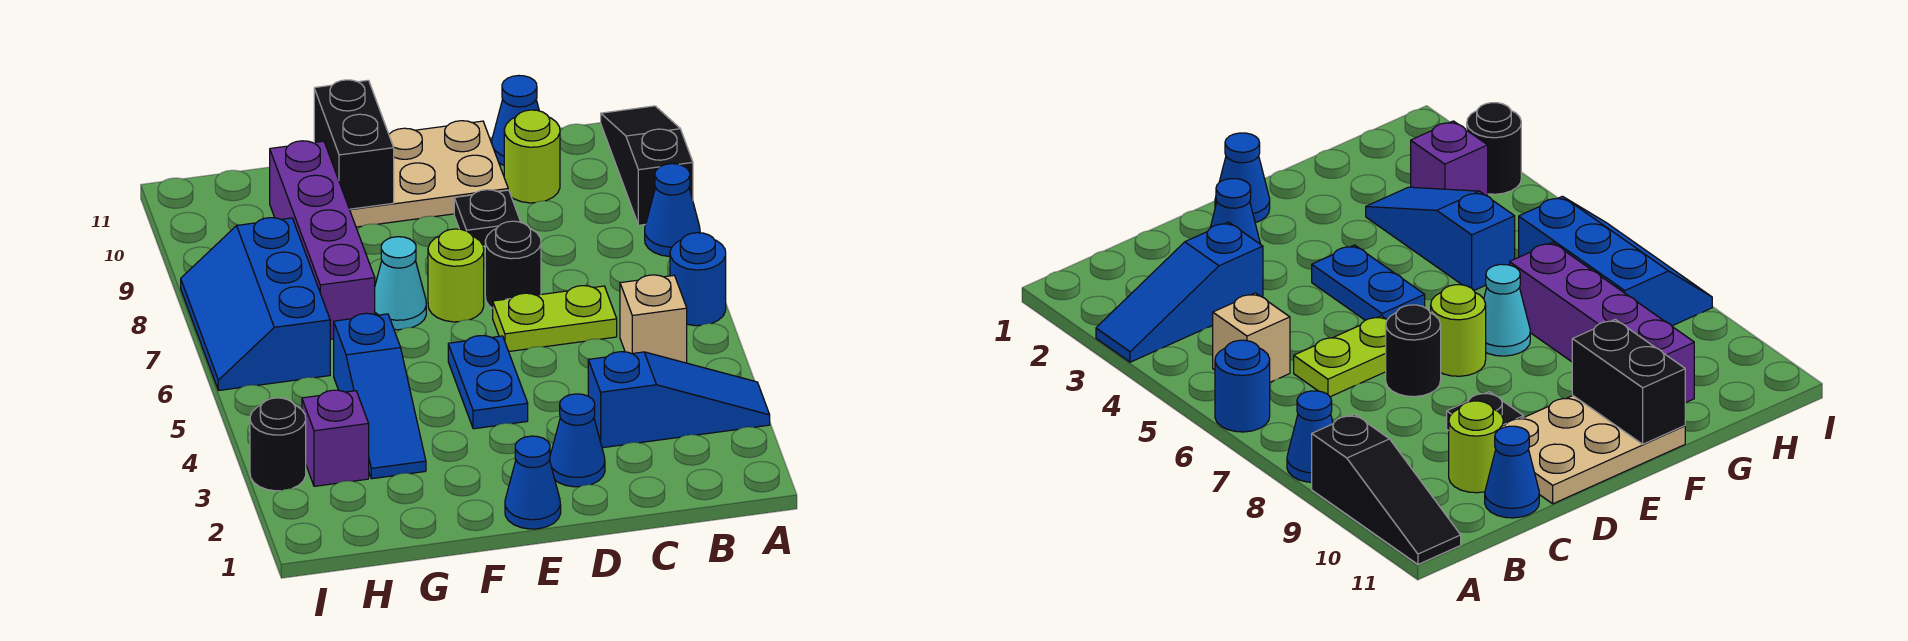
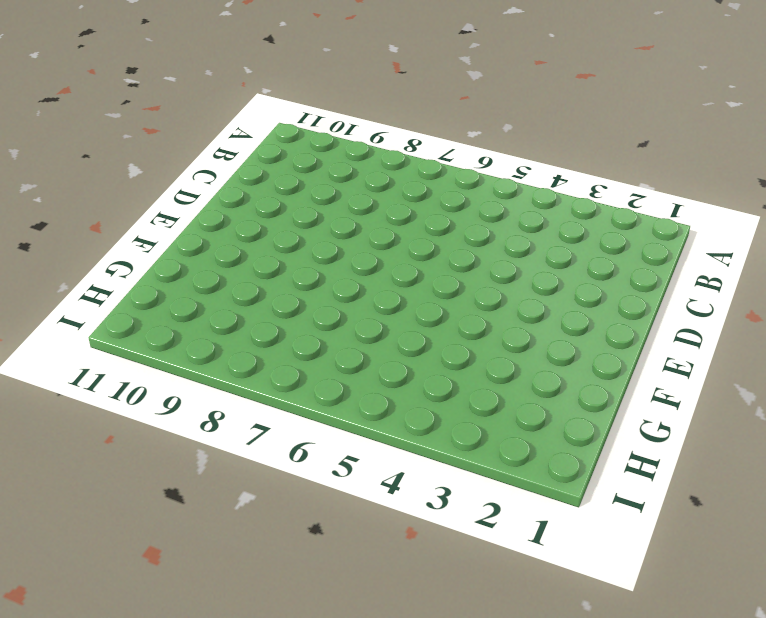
none -> blue 1x3 slope [588,352,770,448]
none -> blue 1x1 round brick [670,233,726,326]
none -> blue 1x1 cone [645,164,700,257]

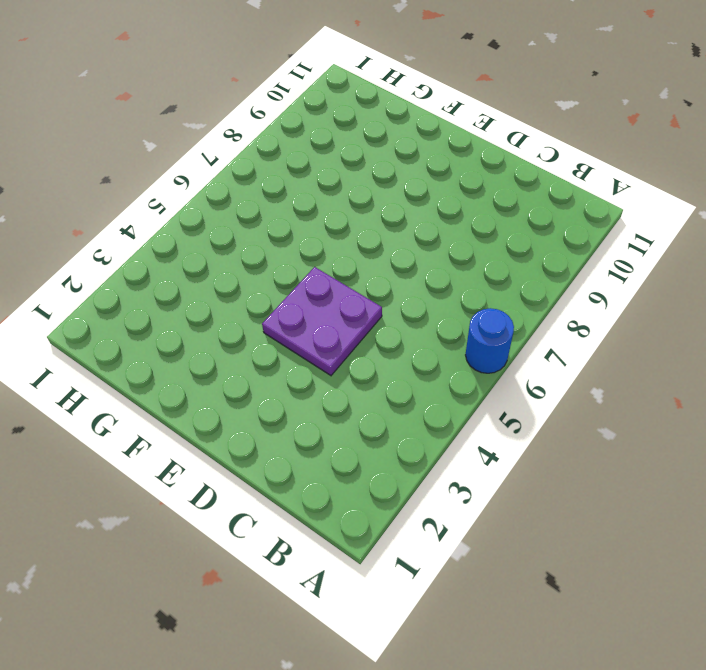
purple 2x2 plate [262,267,382,375] -> blue 1x2 plate [448,336,528,429]
none -> blue 1x3 slope [588,352,770,448]
none -> blue 1x1 cone [645,164,700,257]
none -> black 1x3 slope [601,106,693,225]

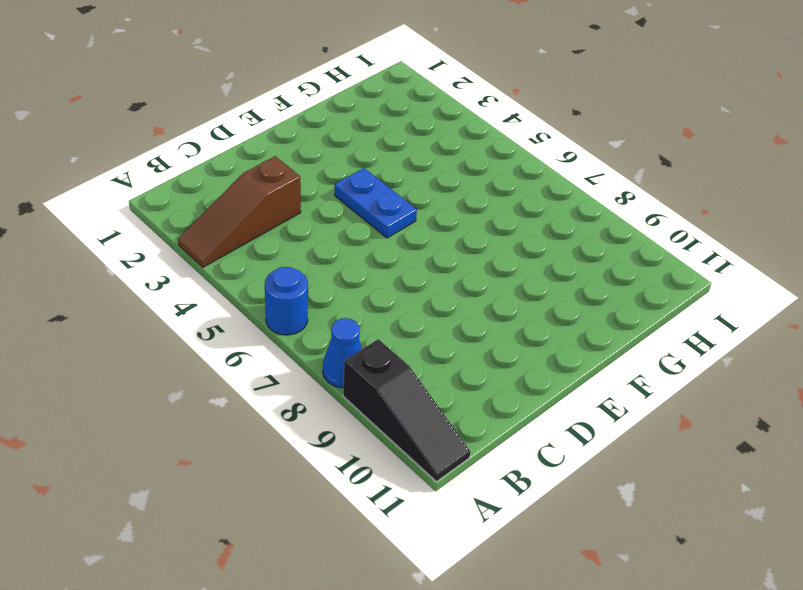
brown 1x3 slope [178,156,301,267] -> blue 1x3 slope [588,352,770,448]
none -> tan 1x1 brick [620,275,687,363]
none -> lime 1x2 plate [493,286,617,352]
none -> lime 1x1 round brick [504,110,560,203]

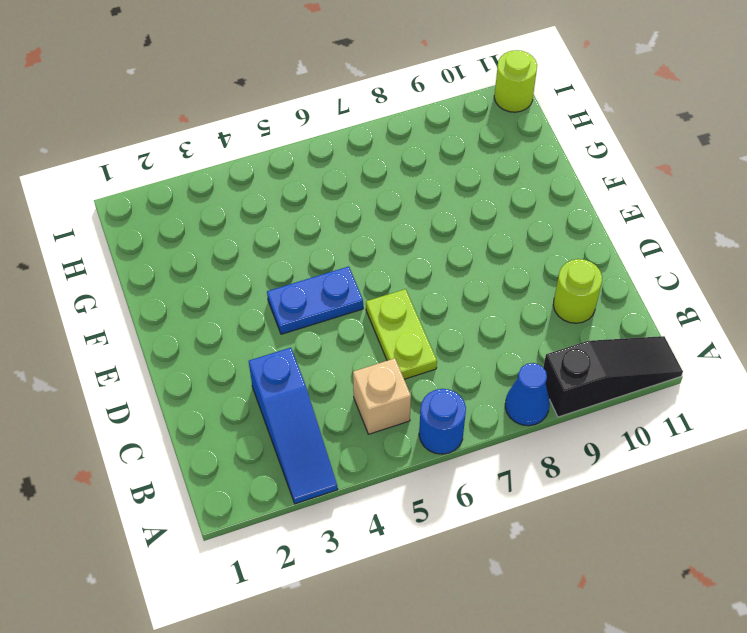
lime 1x1 round brick [494,50,537,112] -> lime 1x1 round brick moved to [428,229,484,322]
none -> blue 1x1 cone [492,75,539,165]
none -> blue 1x1 cone [550,394,605,487]
none -> black 1x1 round brick [485,221,541,308]

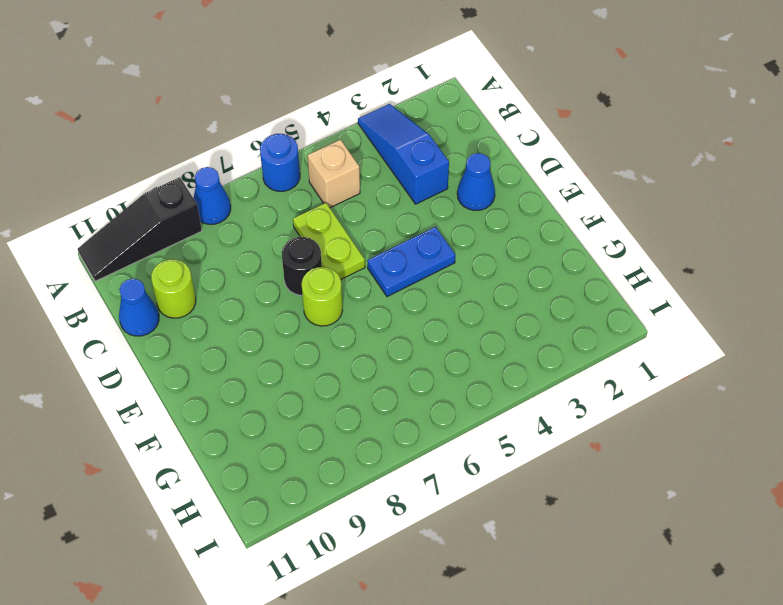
none -> black 1x1 plate [454,190,521,246]
none -> tan 2x3 plate [350,121,508,227]
none -> blue 1x1 cone [505,436,561,529]

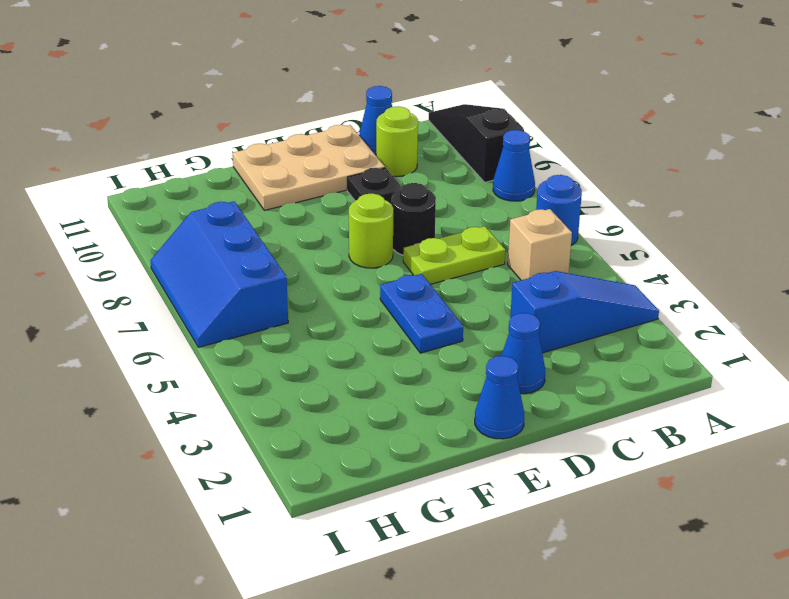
none -> cyan 1x1 cone [375,237,426,330]
none -> blue 1x3 slope [334,313,426,479]
none -> purple 1x4 brick [270,141,375,339]

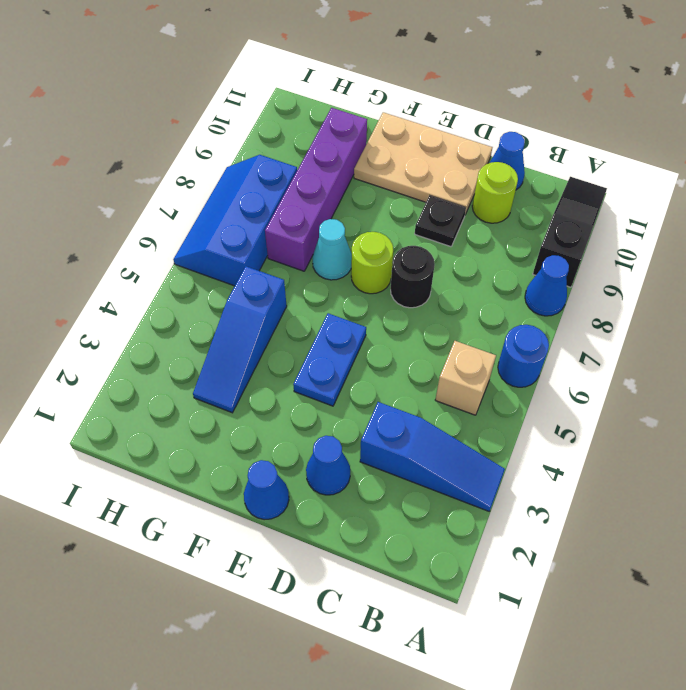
none -> lime 1x2 plate [493,286,617,352]
none -> purple 1x1 brick [302,390,369,486]
none -> black 1x1 round brick [250,398,306,491]

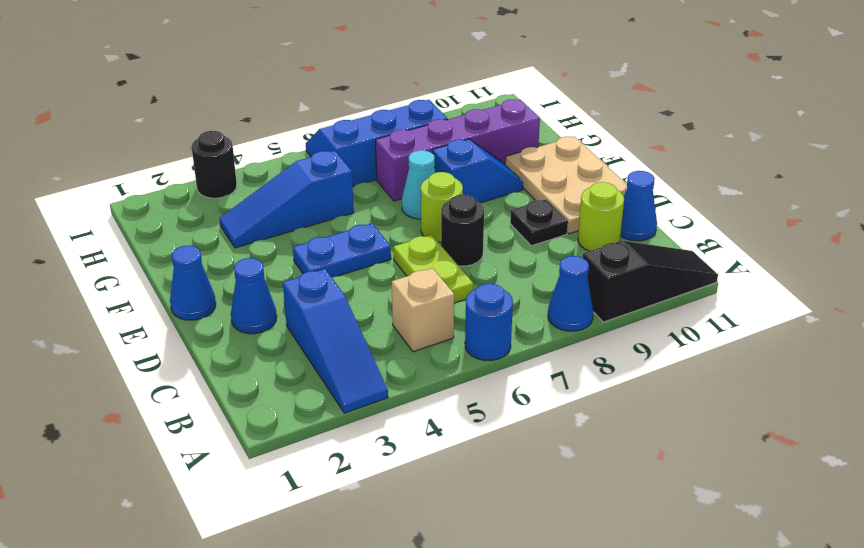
blue 1x2 slope [432,139,523,203] -> none
none -> purple 1x1 brick [302,390,369,486]
none -> black 1x2 brick [314,80,394,209]

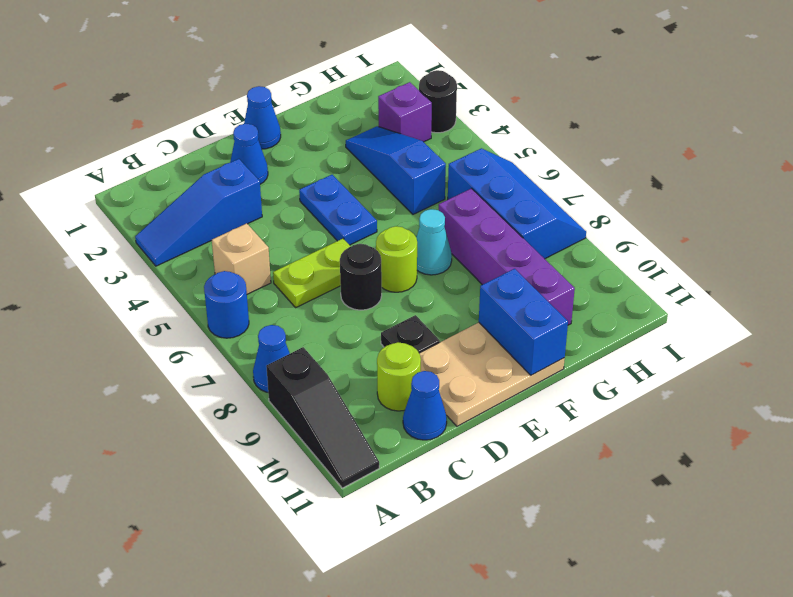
blue 1x2 brick [479,269,568,375] -> black 1x2 brick [314,80,394,209]

